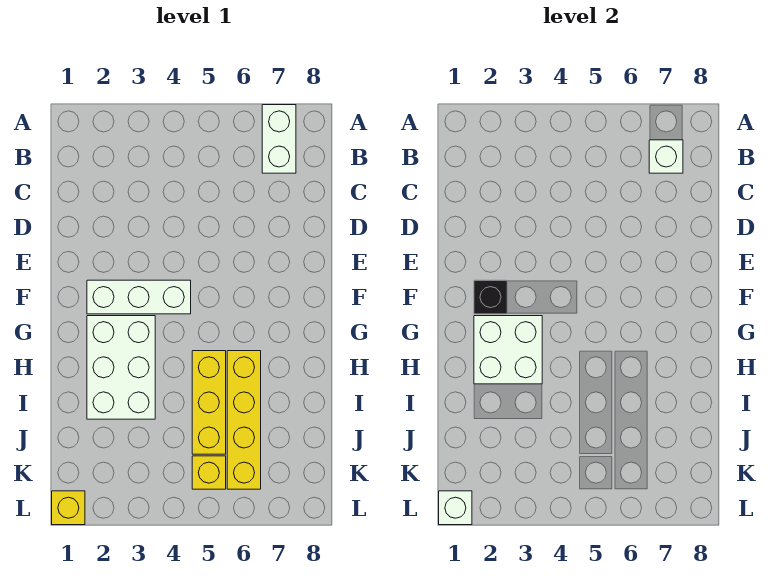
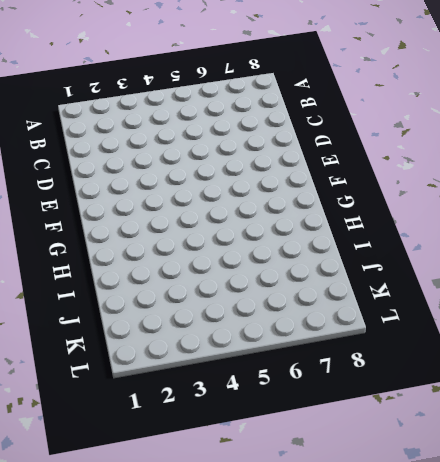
none -> white 1x2 brick [262,105,296,173]
none -> white 1x3 brick [87,280,191,314]

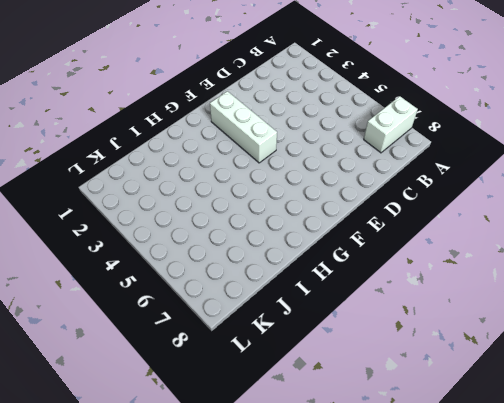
none -> white 2x3 brick [87,316,155,419]
none -> yellow 1x3 brick [192,351,226,454]

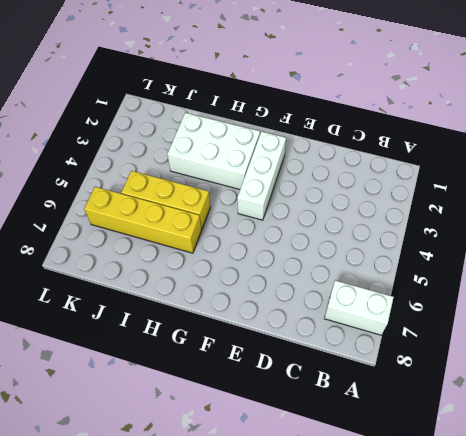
none -> yellow 1x1 brick [192,456,226,489]
none -> yellow 1x1 brick [52,491,85,525]

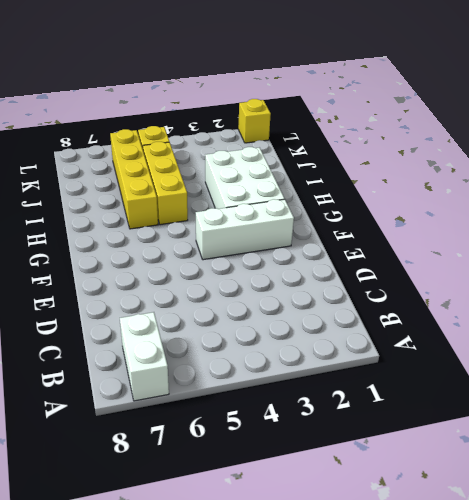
none -> white 1x1 brick [649,140,683,173]
none -> black 1x1 brick [474,280,507,314]

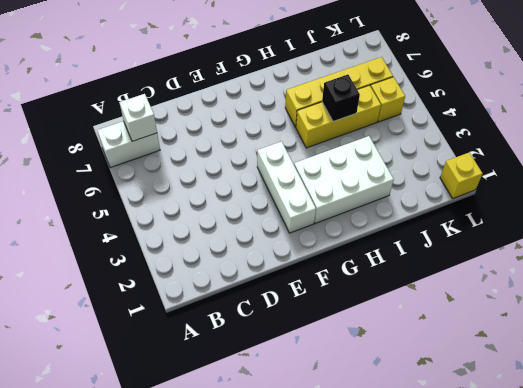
black 1x1 brick [322,75,360,122] -> black 1x1 brick moved to [474,280,507,314]
none -> white 2x2 brick [474,316,542,384]
none -> white 1x1 brick [439,491,472,525]

